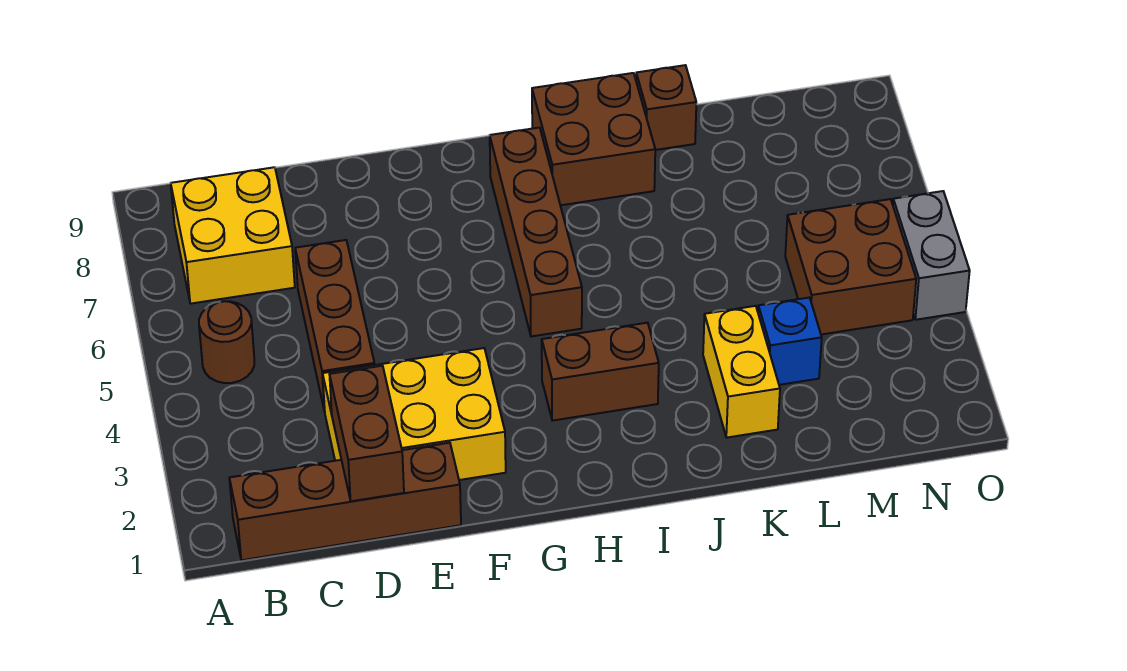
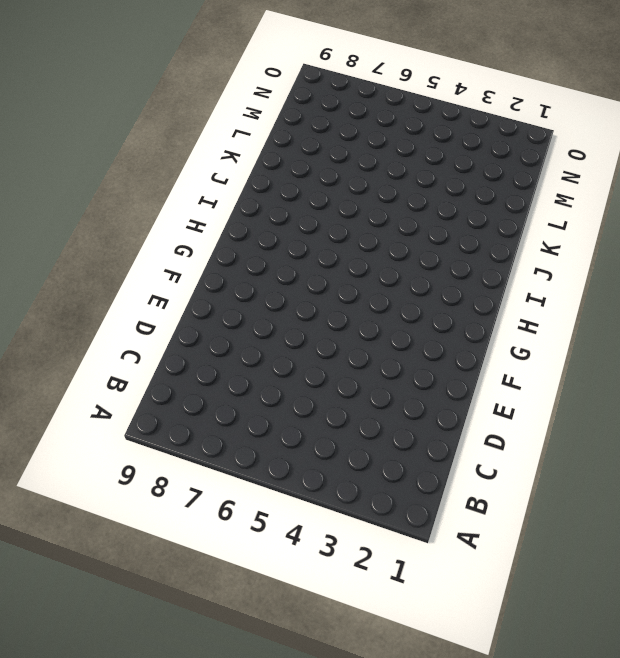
none -> brown 1x4 brick [229,443,461,560]
none -> brown 1x1 round brick [199,301,254,383]
none -> yellow 2x2 brick [171,167,295,304]

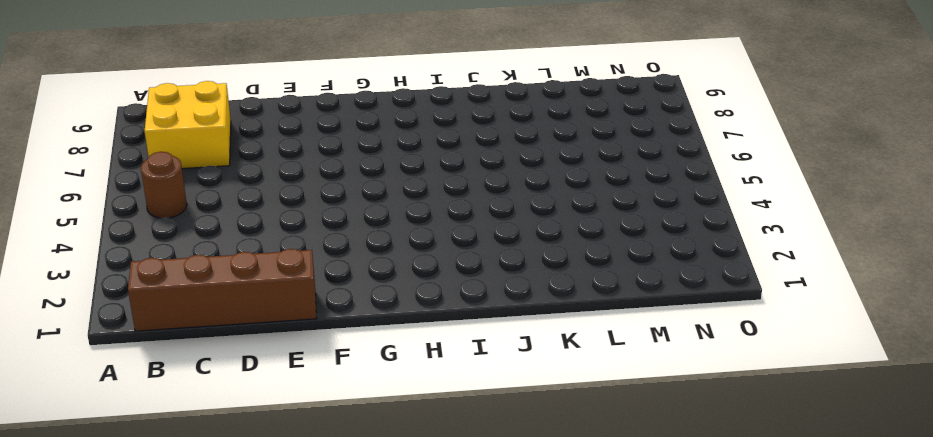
none -> yellow 2x3 brick [323,348,506,480]
none -> brown 1x3 brick [295,240,375,412]
none -> brown 1x2 brick [542,323,659,421]

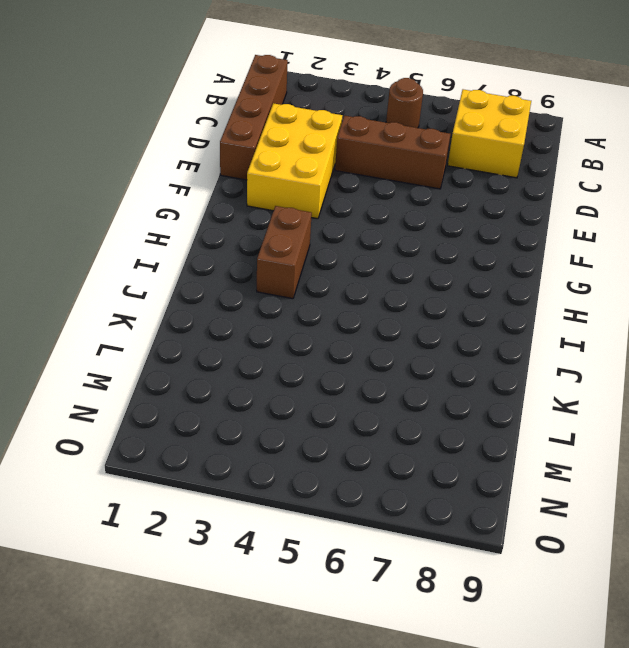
none -> brown 1x4 brick [490,128,582,336]
none -> brown 2x2 brick [532,73,655,205]
none -> yellow 1x2 brick [703,306,780,438]

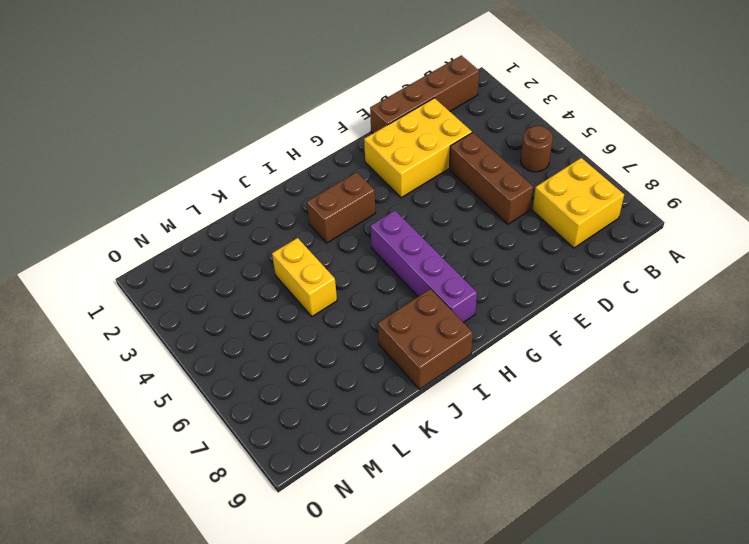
purple 1x4 brick [371,211,477,323] -> brown 1x4 brick [490,128,582,336]
yellow 1x2 brick [272,238,337,316] -> yellow 1x2 brick moved to [703,306,780,438]
none -> brown 1x1 brick [636,65,696,150]
none -> blue 1x1 brick [758,298,822,385]
none -> brown 2x2 brick [785,199,916,335]

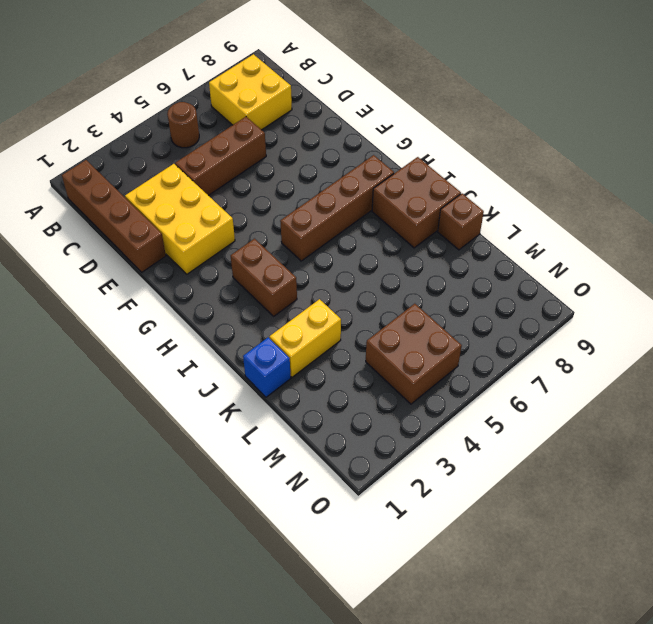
blue 1x1 brick [243,337,291,397] -> blue 1x1 brick moved to [758,298,822,385]
none -> grey 1x2 brick [893,191,970,320]
none -> brown 1x2 brick [329,366,404,501]

